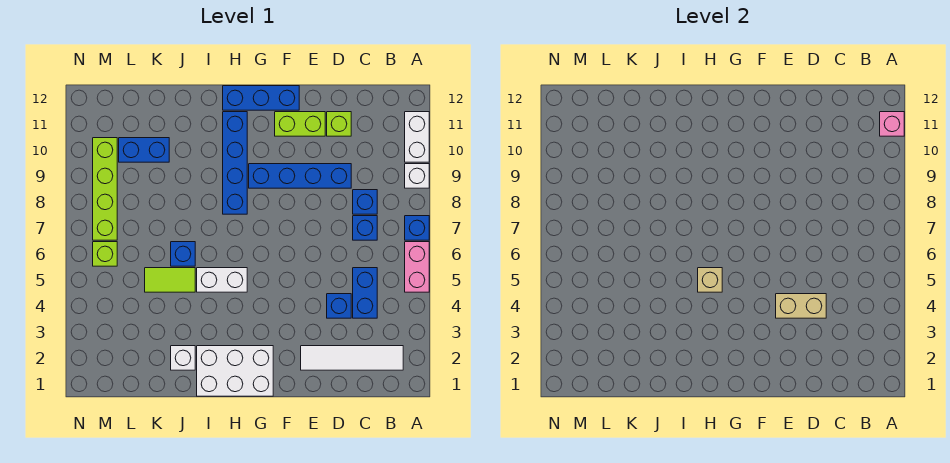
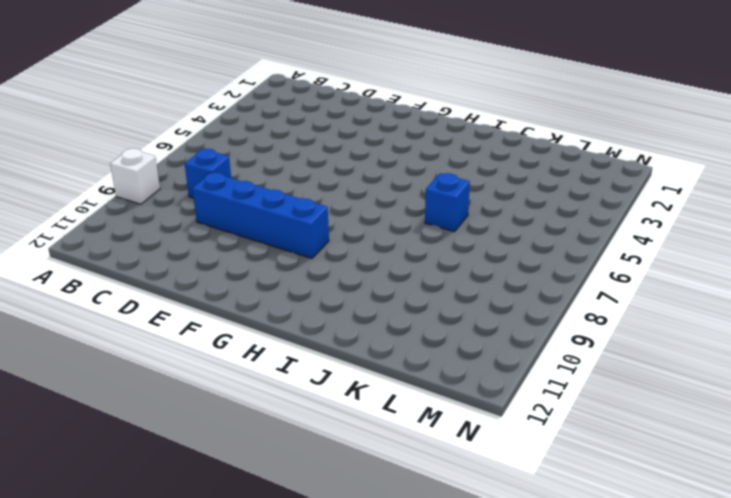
none -> pink 1x2 brick [405,242,429,292]
none -> blue 1x1 brick [405,216,429,240]
none -> white 1x2 brick [405,112,429,162]

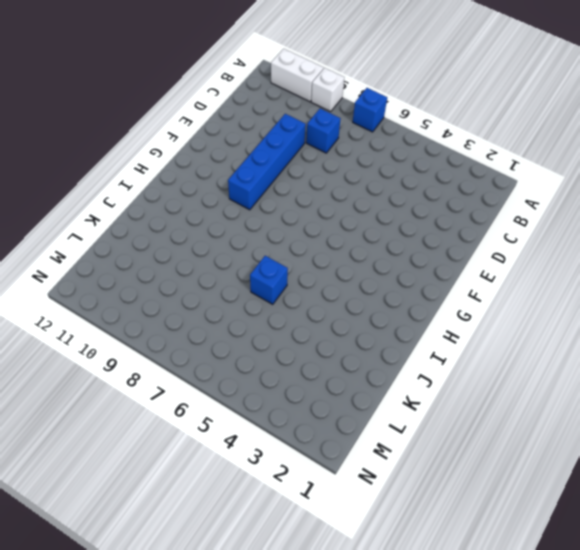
none -> pink 1x2 brick [405,242,429,292]
none -> white 1x4 tile [301,346,403,370]
none -> blue 1x2 brick [353,268,377,318]

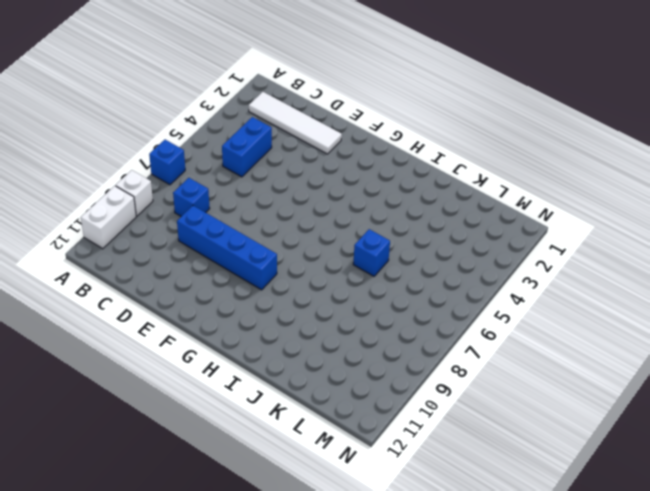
none -> pink 1x2 brick [405,242,429,292]
none -> blue 1x1 brick [353,216,377,240]
none -> blue 1x1 brick [327,294,351,318]

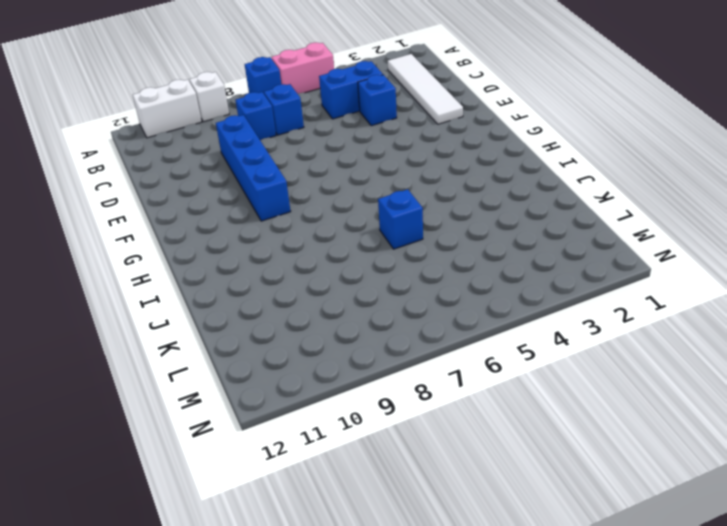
none -> lime 1x1 brick [327,112,351,136]
none -> lime 1x2 brick [275,112,325,136]
none -> blue 1x3 brick [223,86,299,110]

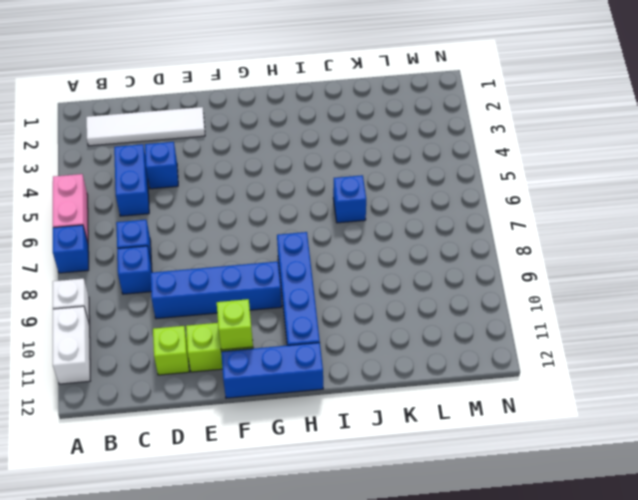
lime 1x1 brick [217,299,253,350] -> lime 1x1 brick moved to [93,242,117,266]
none -> white 2x3 brick [197,346,273,396]
none -> white 1x2 brick [197,268,247,292]
none -> white 1x1 brick [171,346,195,370]

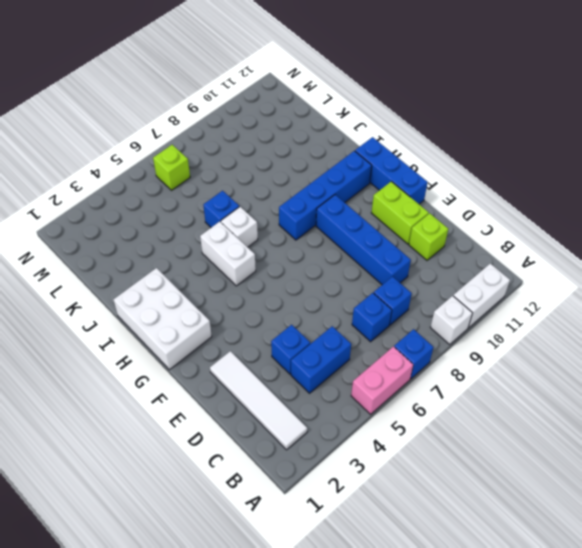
white 1x1 brick [221,207,258,247] -> white 1x1 brick moved to [171,346,195,370]
none -> lime 1x2 tile [145,268,195,292]
none -> blue 1x2 brick [119,138,169,162]
none -> lime 1x4 brick [93,138,117,240]

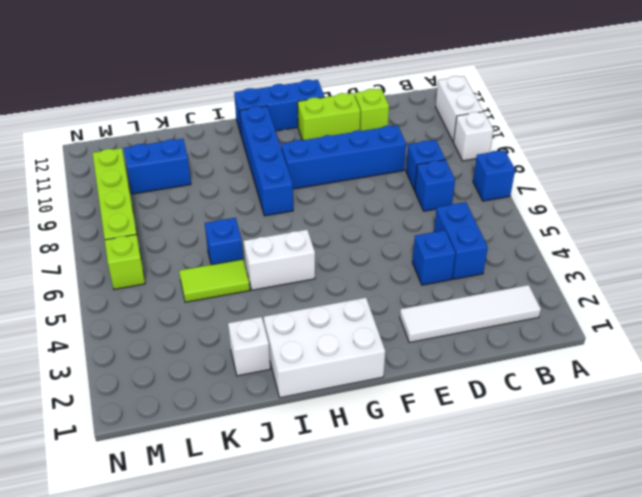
none -> pink 1x2 brick [405,242,429,292]
none -> pink 1x1 brick [880,112,904,136]
none -> tan 1x2 brick [776,294,826,318]

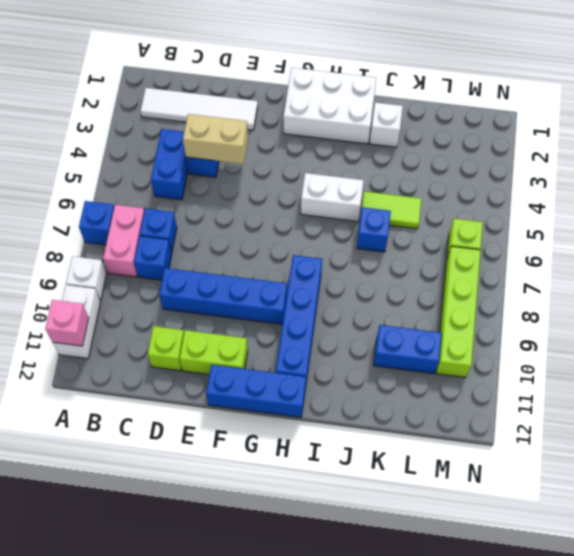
pink 1x2 brick [103,205,144,277] -> pink 1x2 brick moved to [405,242,429,292]
none -> tan 1x1 brick [698,268,722,292]

